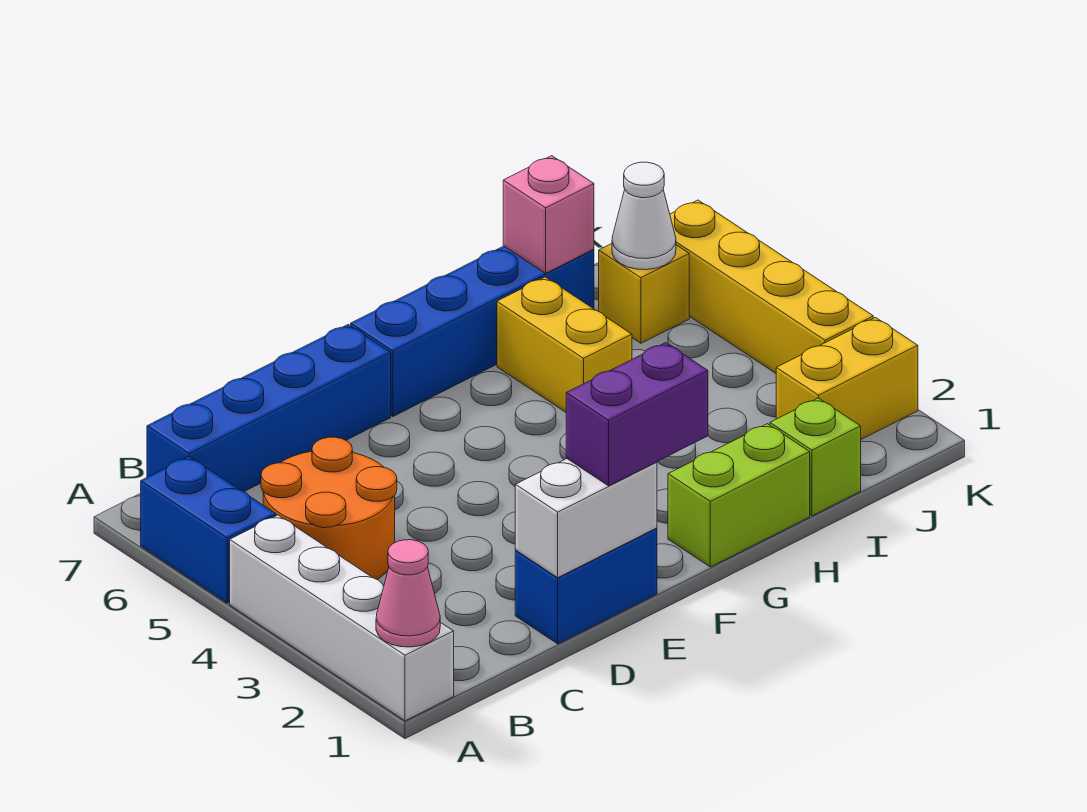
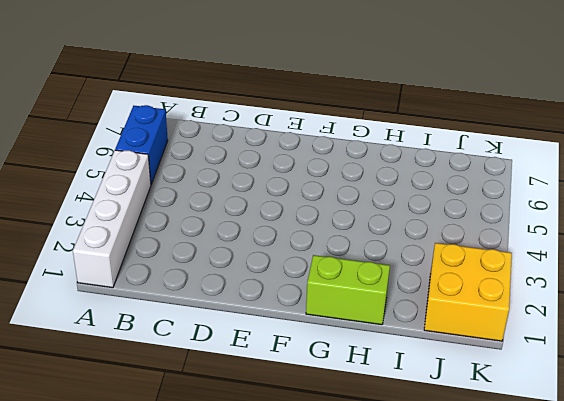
yellow 2x2 brick [424,243,512,341] -> yellow 1x2 brick [776,318,918,439]
none -> orange 2x2 round brick [261,437,397,579]
none -> blue 1x4 brick [147,325,391,491]
none -> blue 1x2 brick [515,528,657,644]

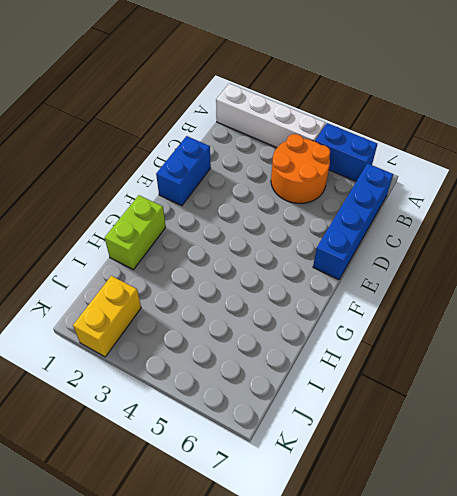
none -> blue 1x4 brick [351,246,594,416]
none -> yellow 1x2 brick [497,277,632,412]
none -> lime 1x1 brick [770,398,861,516]

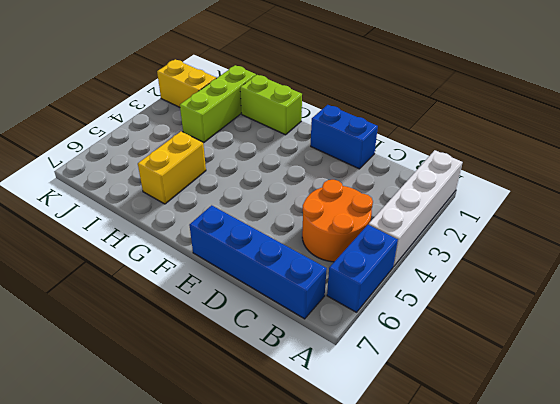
lime 1x3 brick [180,65,256,143] -> lime 1x1 brick [770,398,861,516]
none -> blue 1x4 brick [351,246,594,416]
none -> yellow 1x1 brick [599,244,689,343]
none -> yellow 1x4 brick [670,200,873,373]

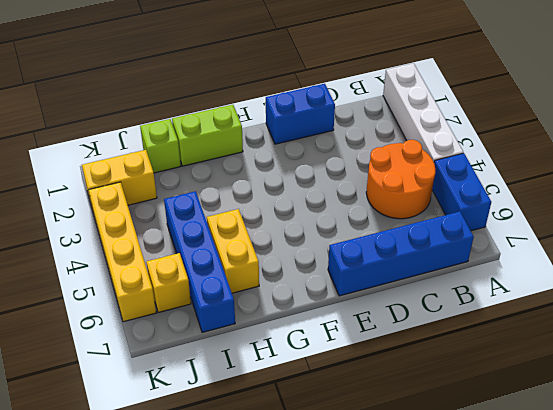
blue 1x4 brick [164,191,235,332] -> blue 1x4 brick turned to [351,246,594,416]
none -> pink 1x1 cone [376,540,440,647]
none -> white 1x2 brick [515,458,657,577]
none -> pink 1x1 brick [503,156,594,273]

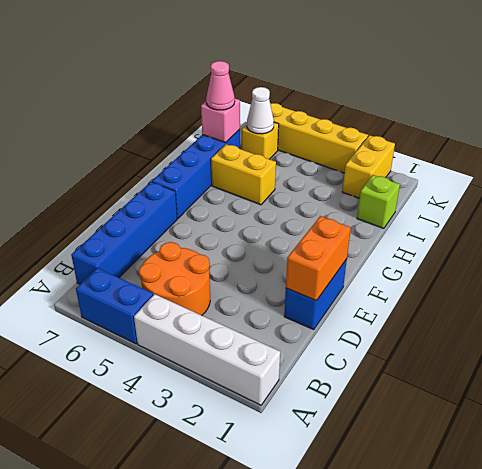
orange 1x2 brick [286,216,351,301] -> white 1x2 brick [515,458,657,577]
pink 1x1 cone [206,61,235,110] -> pink 1x1 cone moved to [376,540,440,647]
none -> lime 1x2 brick [668,424,810,567]
none -> purple 1x2 brick [566,343,708,486]

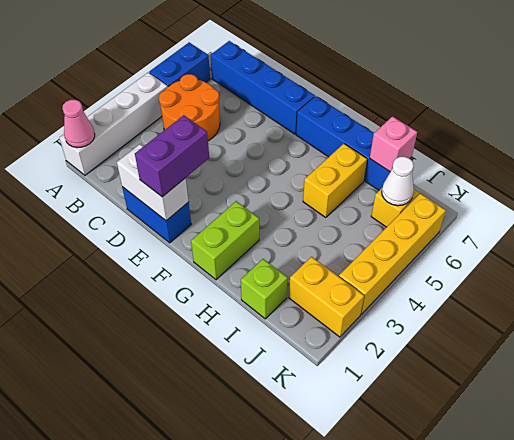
purple 1x2 brick [135,115,209,197] -> purple 1x2 brick turned to [566,343,708,486]
lime 1x2 brick [191,201,259,280] -> lime 1x2 brick turned to [668,424,810,567]

